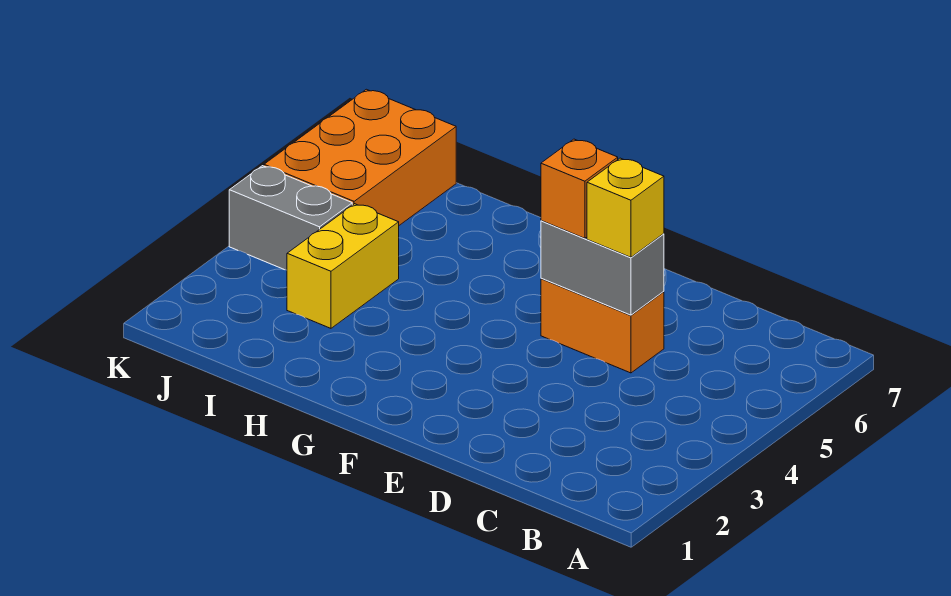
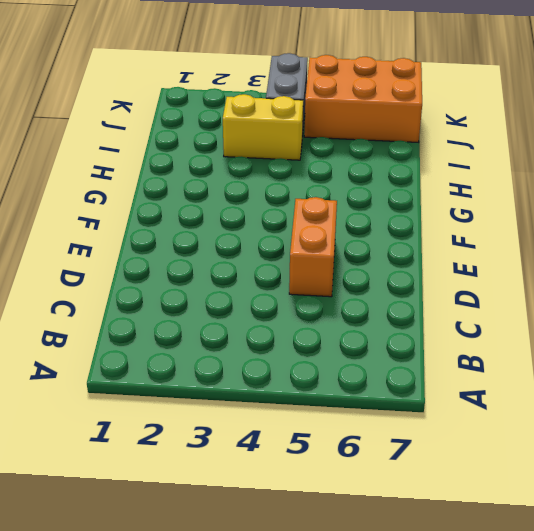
none -> grey 1x2 brick [541,221,664,315]
none -> yellow 1x1 brick [587,158,664,257]

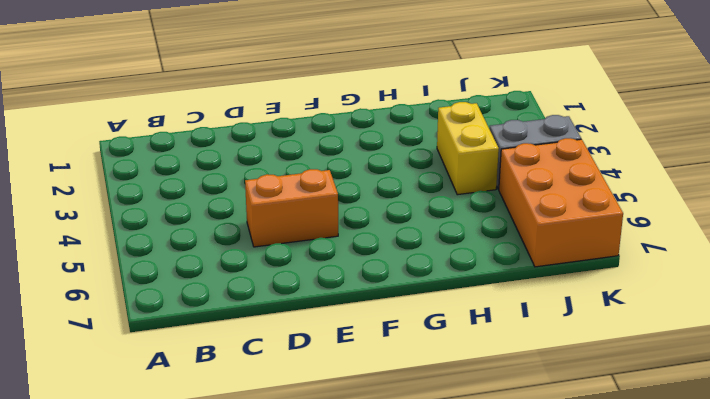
none -> grey 1x2 brick [541,221,664,315]
none -> yellow 1x1 brick [587,158,664,257]

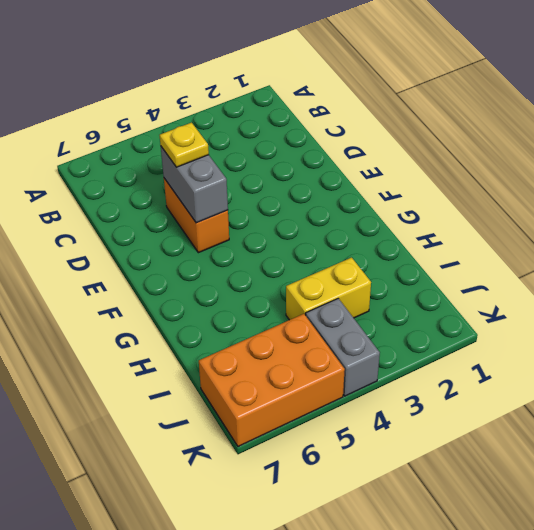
yellow 1x1 plate [160,123,209,167] -> yellow 1x1 brick [587,158,664,257]
none -> orange 1x1 brick [541,139,618,238]

